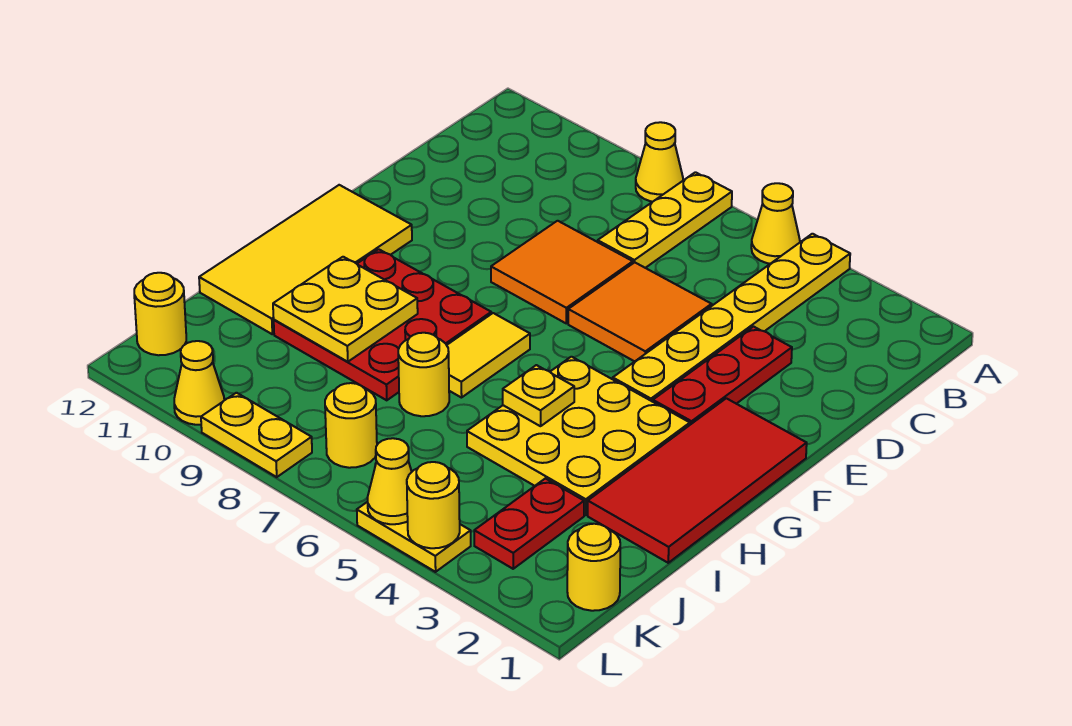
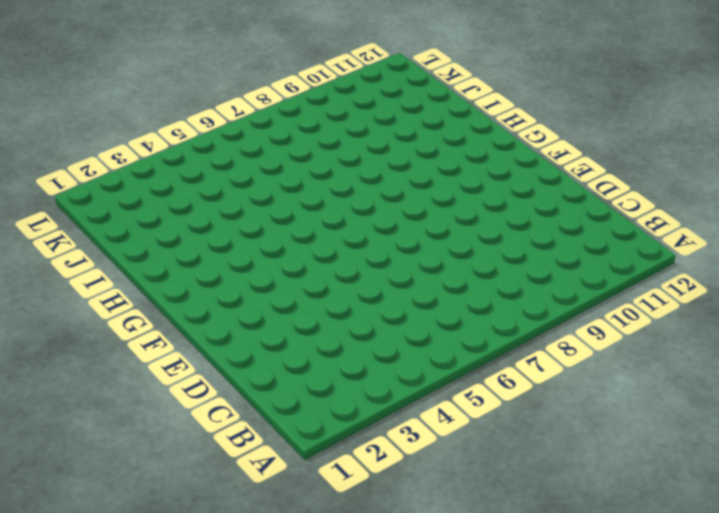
none -> yellow 1x6 plate [613,234,850,402]
none -> yellow 1x1 cone [751,183,800,264]
none -> yellow 1x3 plate [598,172,732,268]

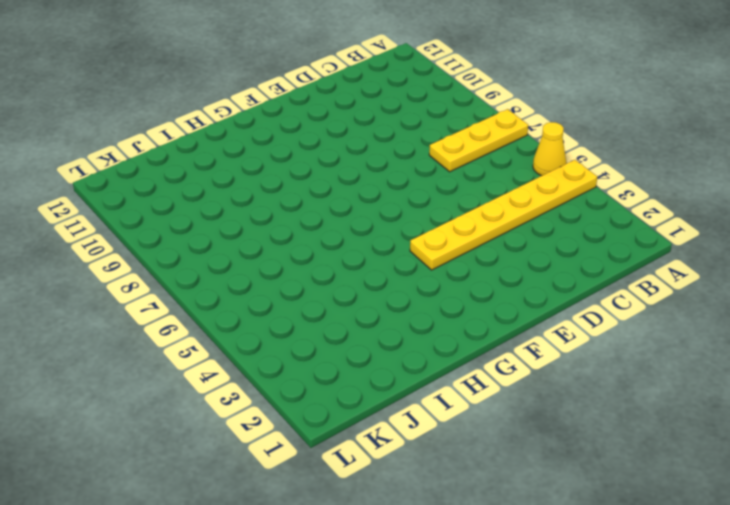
none -> yellow 1x1 cone [636,122,683,202]
none -> red 1x3 plate [653,327,792,425]
none -> orange 2x2 tile [568,262,712,362]

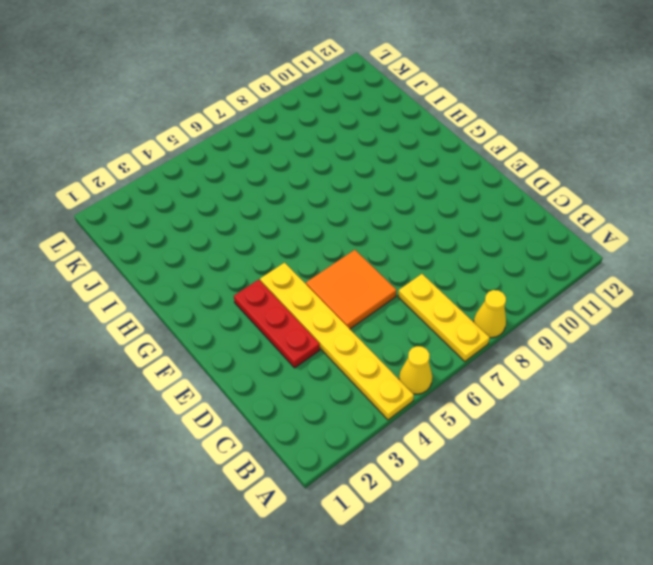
none -> orange 2x2 tile [491,221,633,323]
none -> red 2x4 tile [588,398,807,563]
none -> yellow 2x4 tile [199,185,412,334]

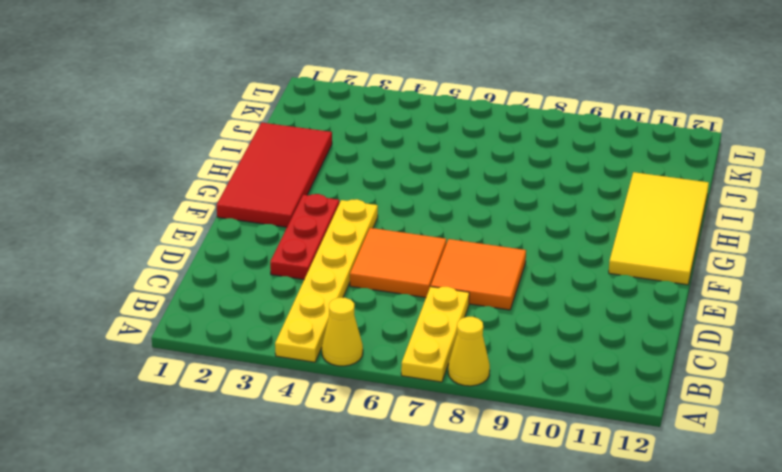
none -> yellow 3x3 plate [467,357,690,515]
none -> yellow 1x2 tile [447,313,530,398]
none -> red 3x3 plate [274,249,491,400]

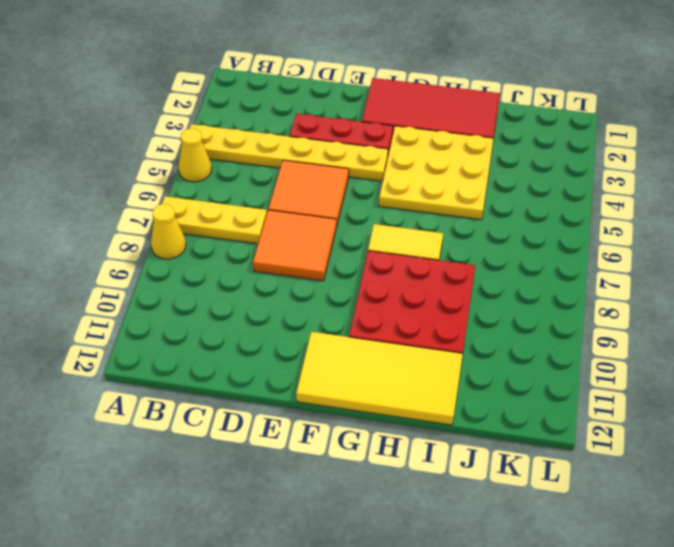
none -> yellow 1x1 round brick [398,333,449,416]
none -> red 1x2 plate [474,478,584,569]
none -> yellow 1x1 round brick [567,524,620,611]

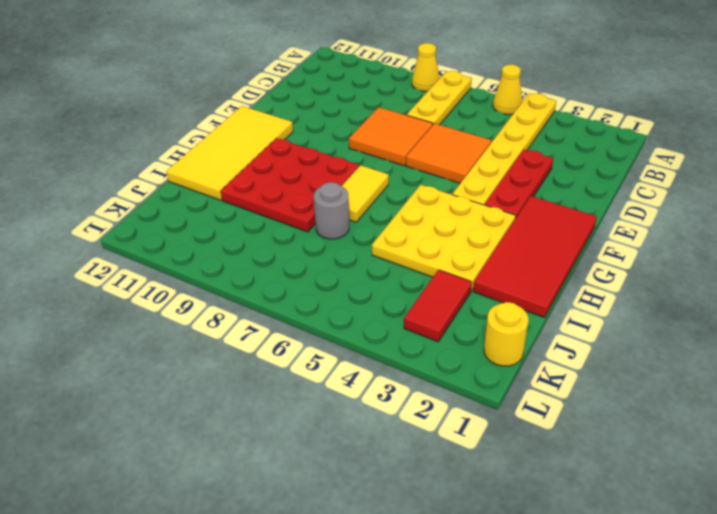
grey 1x1 round brick [314,182,349,239] -> yellow 1x1 round brick [398,333,449,416]
red 1x2 tile [404,270,472,342] -> red 1x2 plate [474,478,584,569]
none -> yellow 1x1 round brick [325,383,377,468]
none -> yellow 1x1 round brick [134,273,186,355]
none -> yellow 1x2 plate [357,502,471,572]

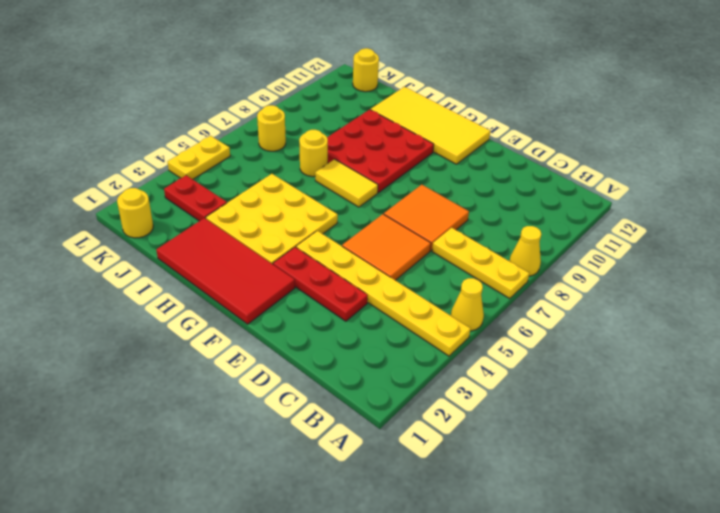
none -> yellow 1x2 plate [201,393,312,477]
none -> yellow 1x1 cone [174,341,224,425]
none -> yellow 1x1 plate [503,365,574,426]

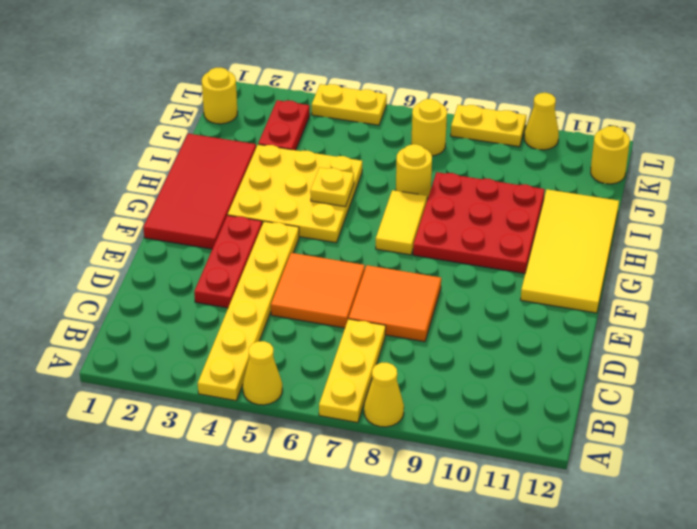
none -> yellow 2x2 plate [273,257,418,362]
none -> yellow 1x1 round brick [407,462,460,548]
none -> yellow 1x1 cone [367,438,412,524]

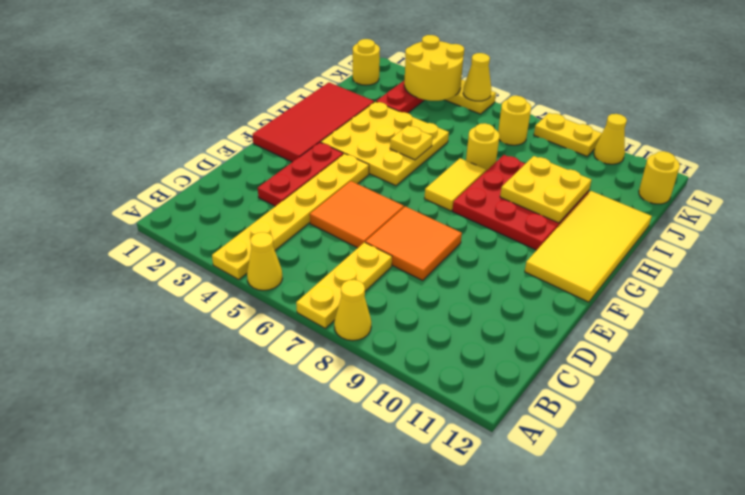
yellow 2x2 round brick [404,35,464,101] -> yellow 1x1 round brick [407,462,460,548]

